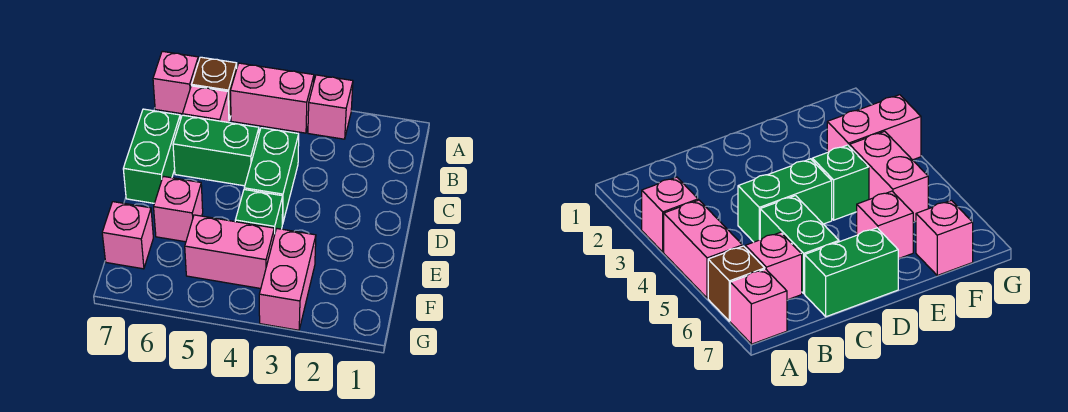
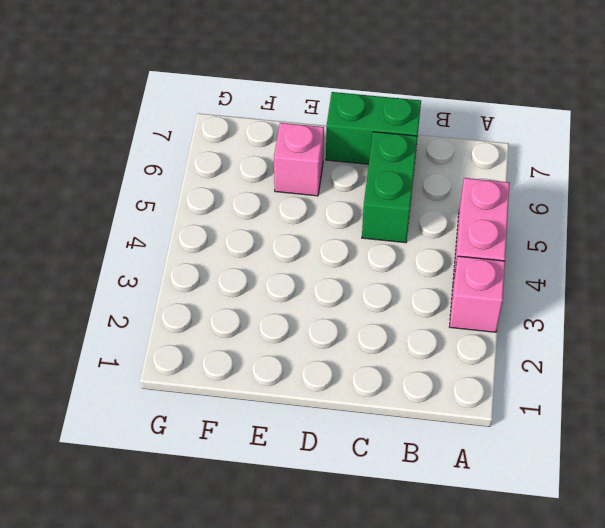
none -> brown 1x1 brick [192,57,237,120]
none -> pink 1x1 brick [153,51,198,114]
none -> pink 1x1 brick [183,86,229,123]

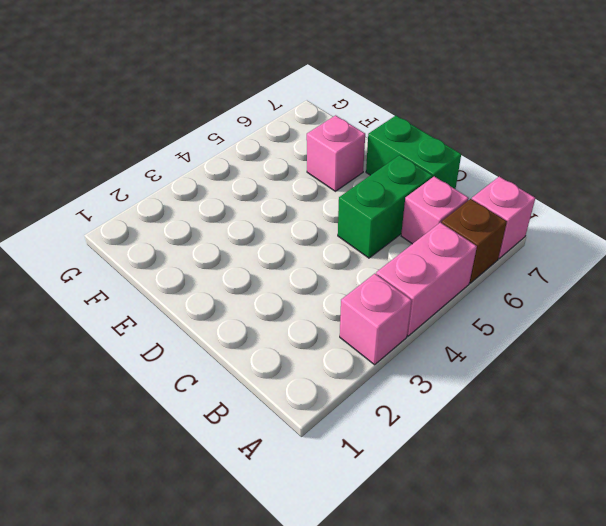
none -> green 1x2 brick [244,128,299,224]
none -> green 1x1 brick [235,190,283,235]
none -> pink 1x2 brick [259,229,316,330]

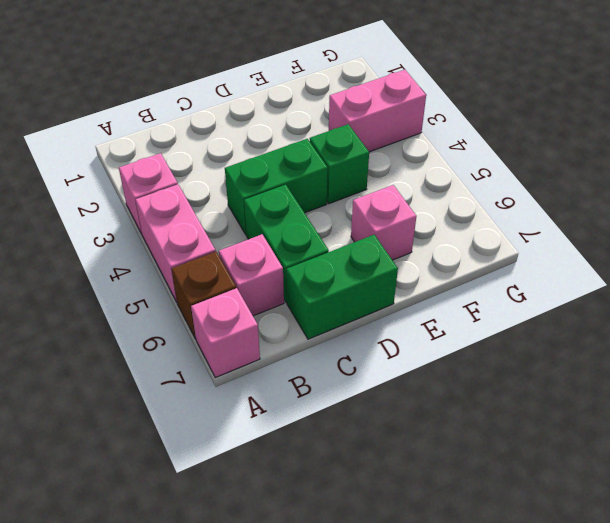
none -> pink 1x2 brick [185,215,274,289]
none -> pink 1x1 brick [102,202,153,269]

